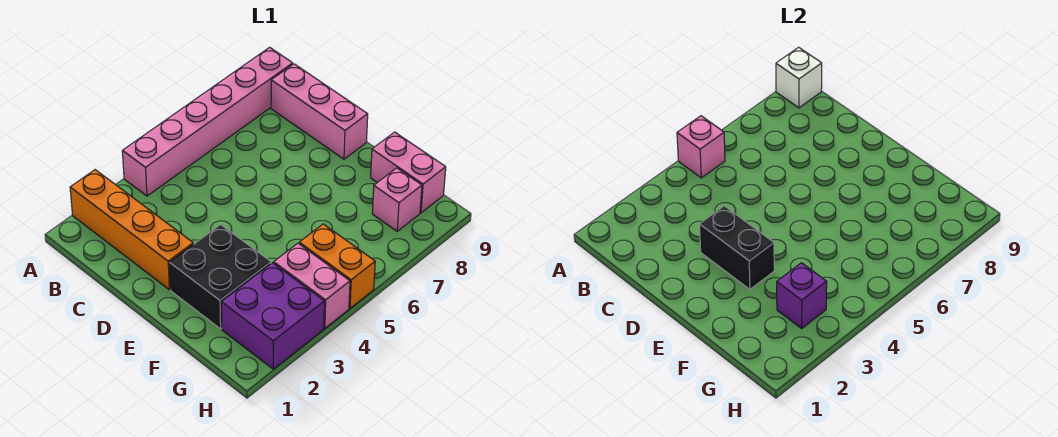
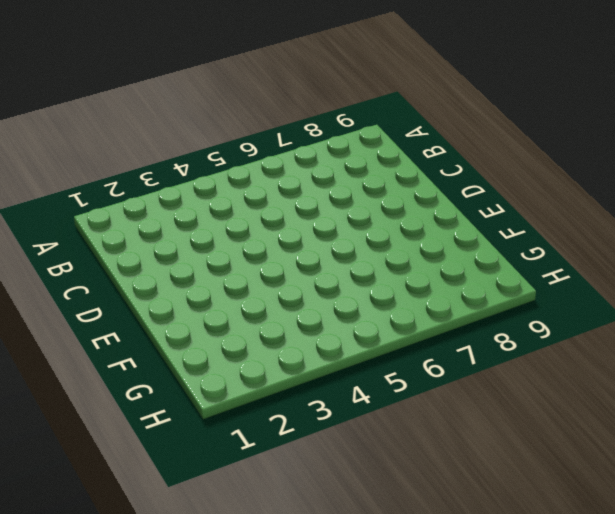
none -> orange 1x4 brick [70,170,193,290]
none -> pink 1x6 brick [122,47,293,196]
none -> pink 1x3 brick [271,64,368,159]

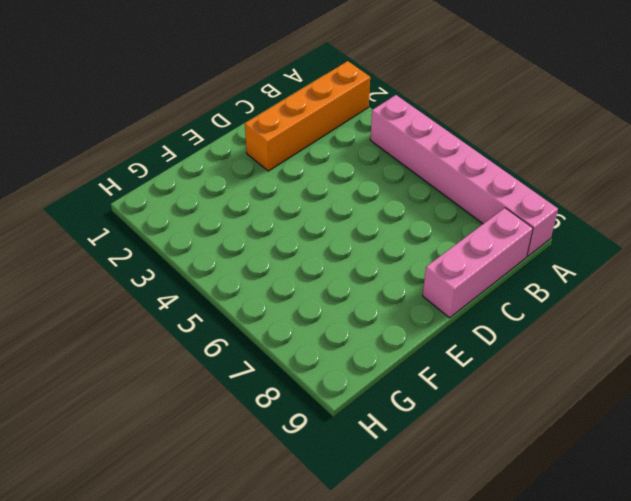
none -> black 2x2 brick [170,225,271,329]
none -> pink 1x2 brick [371,132,446,213]
none -> purple 2x2 brick [221,263,324,369]

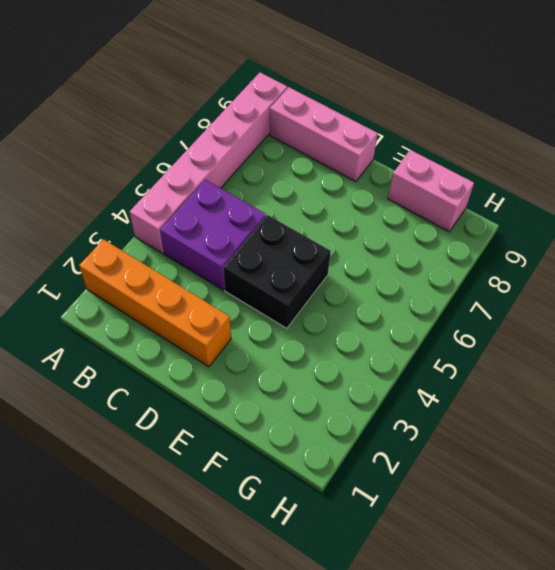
purple 2x2 brick [160,180,266,290] -> purple 2x2 brick moved to [221,263,324,369]
black 2x2 brick [223,215,331,328] -> black 2x2 brick moved to [170,225,271,329]
none -> pink 1x2 brick [274,244,350,328]
none -> orange 1x2 brick [299,224,375,308]
none -> pink 1x1 brick [372,168,422,231]

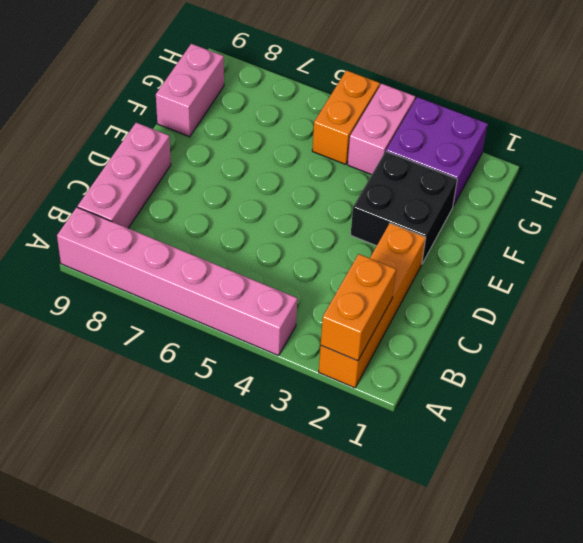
orange 1x2 brick [321,254,396,361] -> none
none -> pink 1x1 brick [372,168,422,231]
none -> pink 1x1 brick [677,116,725,178]
none -> white 1x1 brick [776,47,822,108]

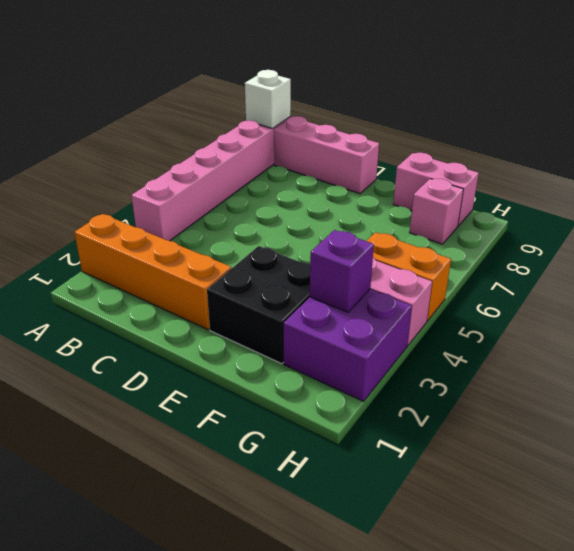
none -> pink 1x1 brick [677,116,725,178]
none -> black 1x2 brick [699,206,774,289]

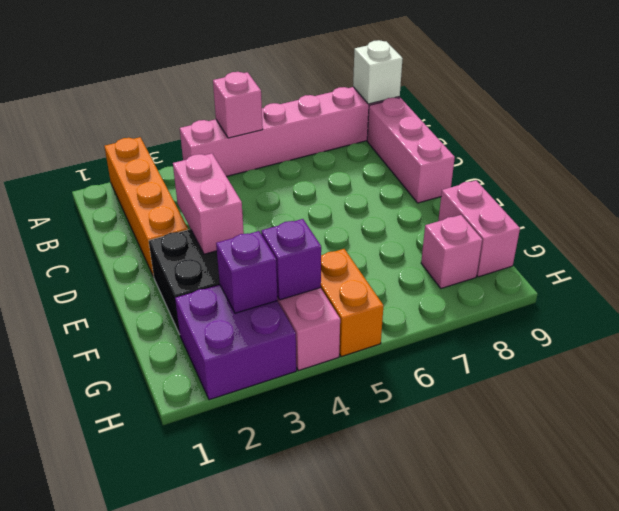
pink 1x2 brick [173,153,244,254] -> black 1x2 brick [699,206,774,289]
purple 1x1 brick [261,219,321,300] -> none

